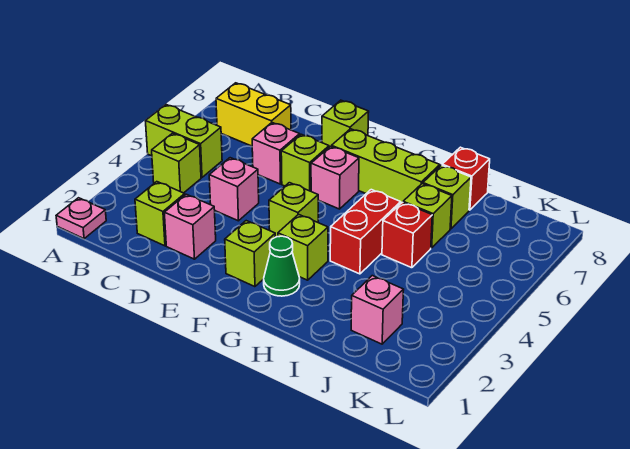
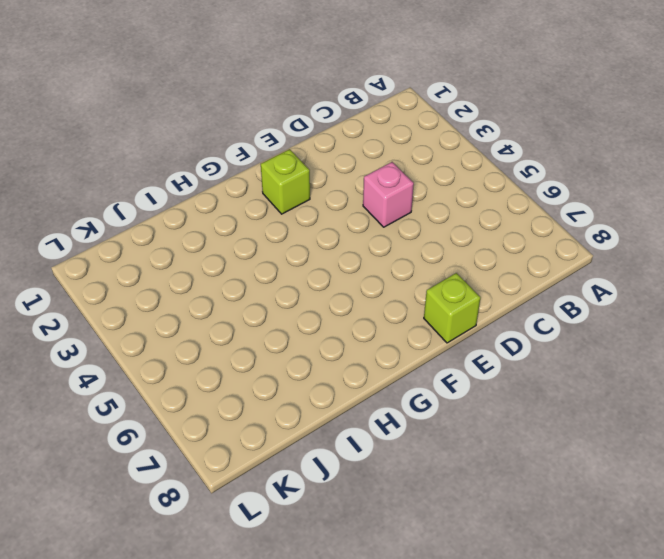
none -> pink 1x1 plate [56,198,106,239]
none -> lime 1x2 brick [146,105,222,177]
none -> lime 1x1 brick [152,133,201,193]

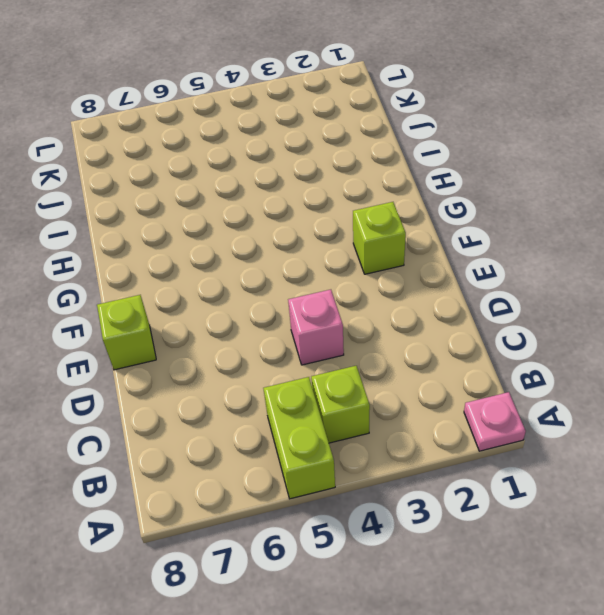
none -> yellow 1x2 brick [216,83,291,146]
none -> lime 1x1 brick [135,182,185,246]
none -> pink 1x1 brick [164,194,216,259]

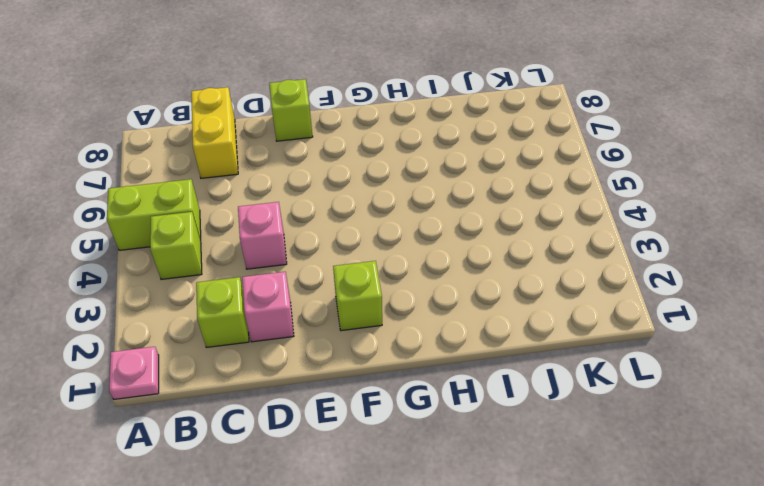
yellow 1x2 brick [191,87,238,178] -> yellow 1x2 brick turned to [216,83,291,146]
none -> pink 1x1 brick [252,123,300,184]
none -> lime 1x1 brick [281,134,329,191]
none -> lime 1x1 brick [269,183,318,237]

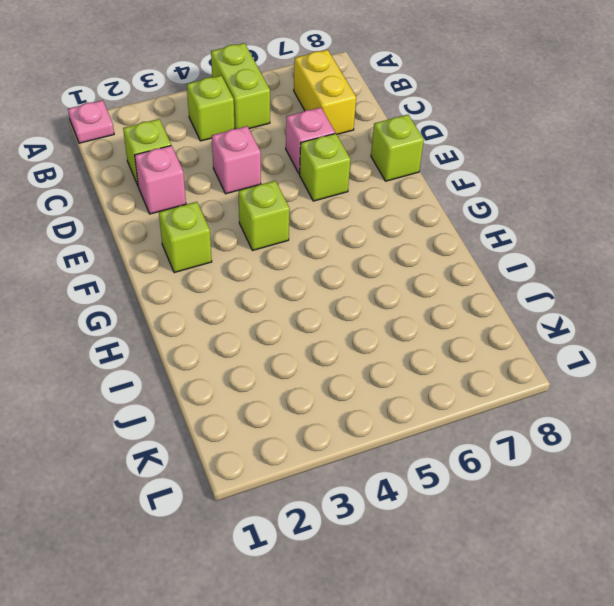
none -> pink 1x1 brick [311,146,359,209]
none -> lime 1x3 brick [332,129,440,203]
none -> green 1x1 cone [264,236,300,296]

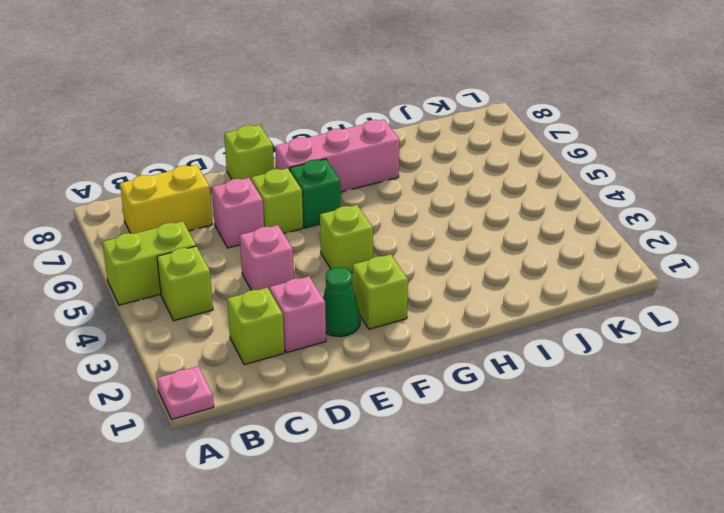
green 1x1 cone [323,267,360,337] -> green 1x1 cone moved to [264,236,300,296]
green 1x1 brick [290,159,341,228] -> pink 1x1 brick [311,146,359,209]
pink 1x3 brick [275,119,399,192] -> lime 1x3 brick [332,129,440,203]
none -> lime 1x1 brick [278,214,328,280]
none -> red 1x2 brick [330,190,401,274]
none -> red 1x1 brick [382,202,432,268]

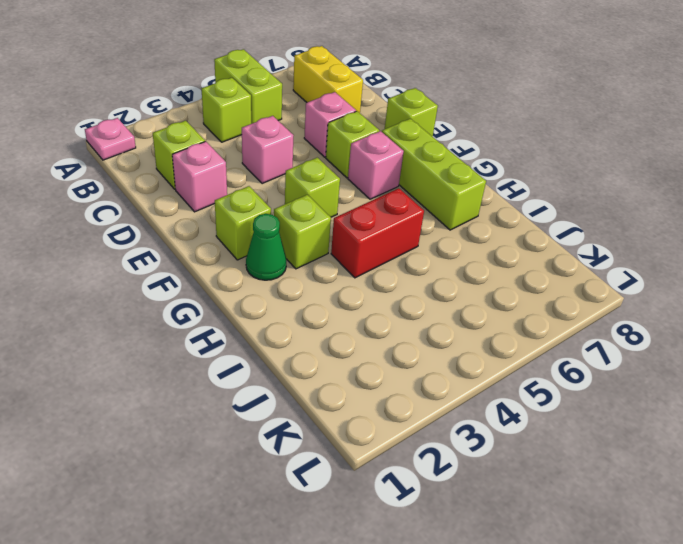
none -> red 1x1 brick [382,202,432,268]
none -> lime 1x1 brick [403,184,452,248]
none -> lime 1x1 brick [423,165,471,229]

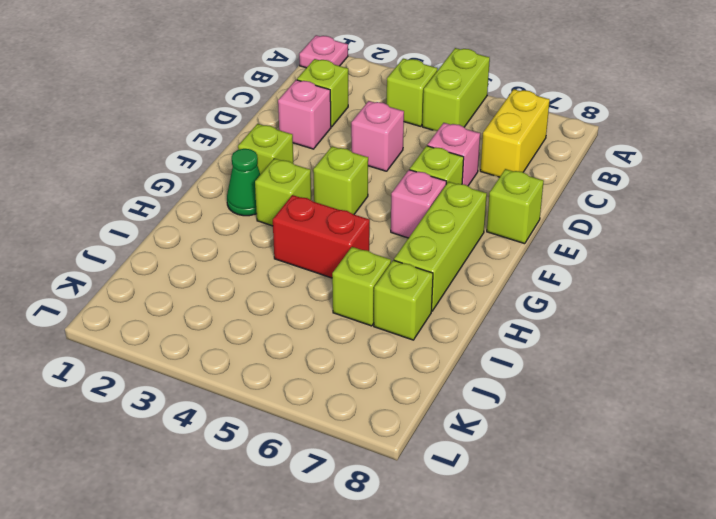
none -> red 1x1 brick [382,202,432,268]
none -> red 1x1 brick [442,147,490,210]
none -> pink 1x1 brick [351,276,404,344]

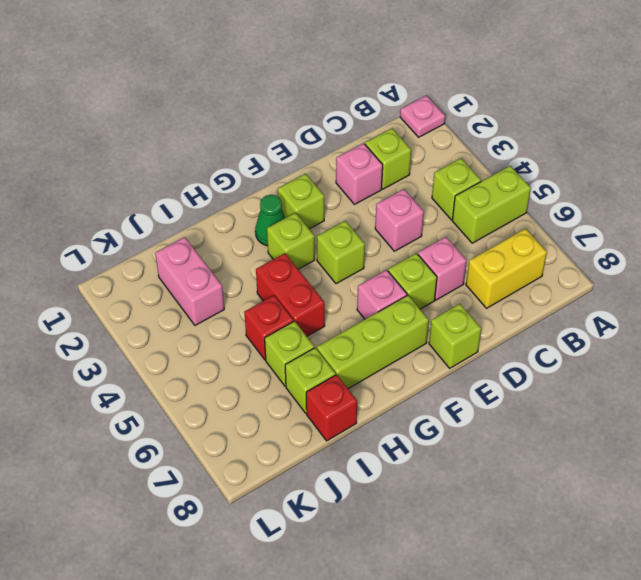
pink 1x2 brick [155,237,224,325] -> pink 1x1 brick [351,276,404,344]

